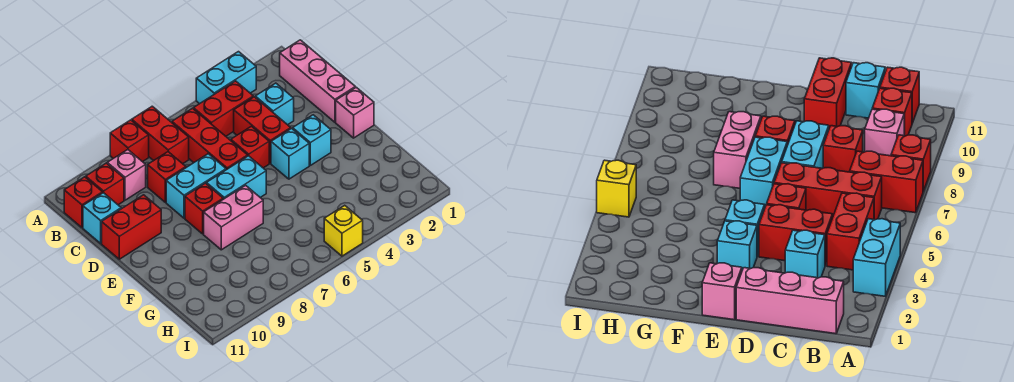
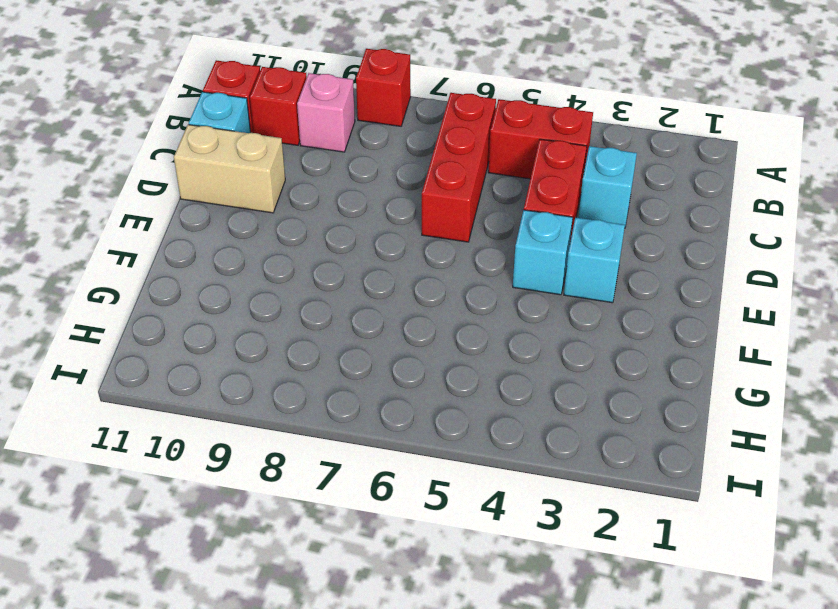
tan 1x2 brick [174,125,285,213] -> red 1x2 brick [102,195,161,259]
none -> cyan 1x2 brick [196,52,256,104]
none -> red 1x2 brick [132,106,189,164]
none -> pink 1x3 brick [280,40,355,122]

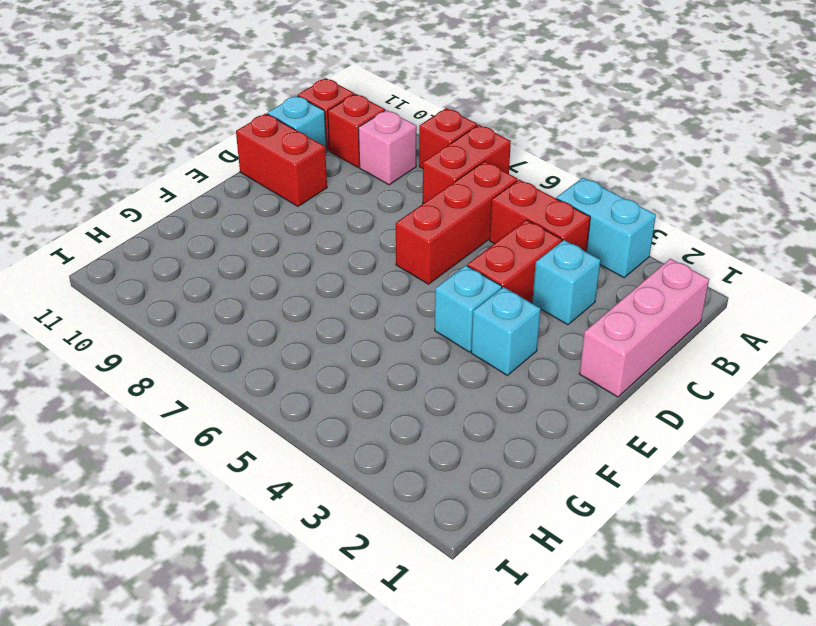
none -> red 1x1 brick [148,152,186,202]
none -> red 1x1 brick [231,126,269,168]
none -> cyan 1x2 brick [166,154,226,218]

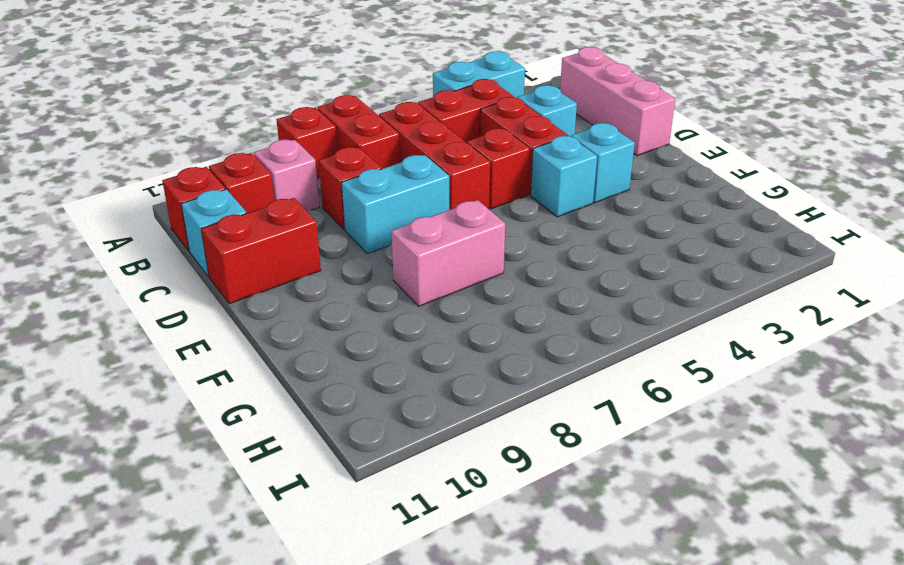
none -> pink 1x1 brick [336,87,374,138]
none -> cyan 1x2 brick [206,156,266,199]
none -> red 1x1 brick [185,183,223,234]

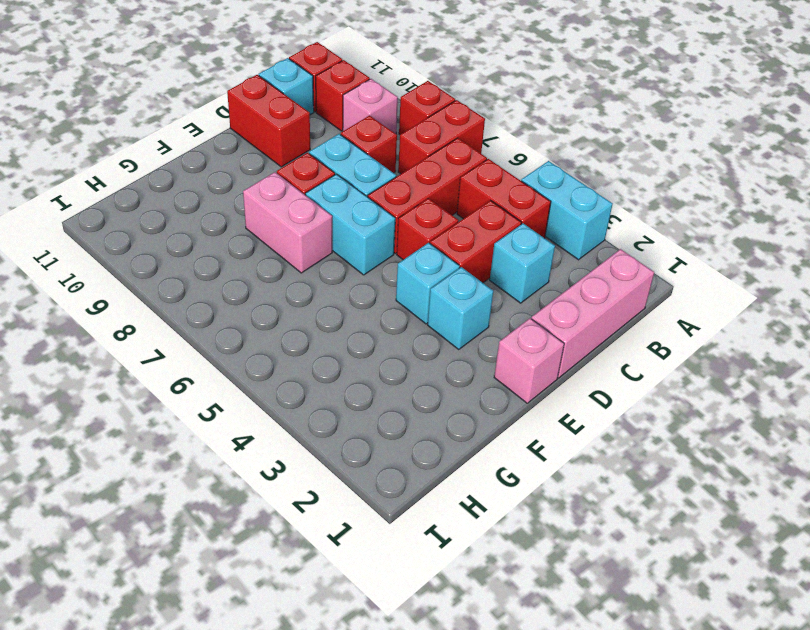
none -> yellow 1x1 brick [324,205,363,256]

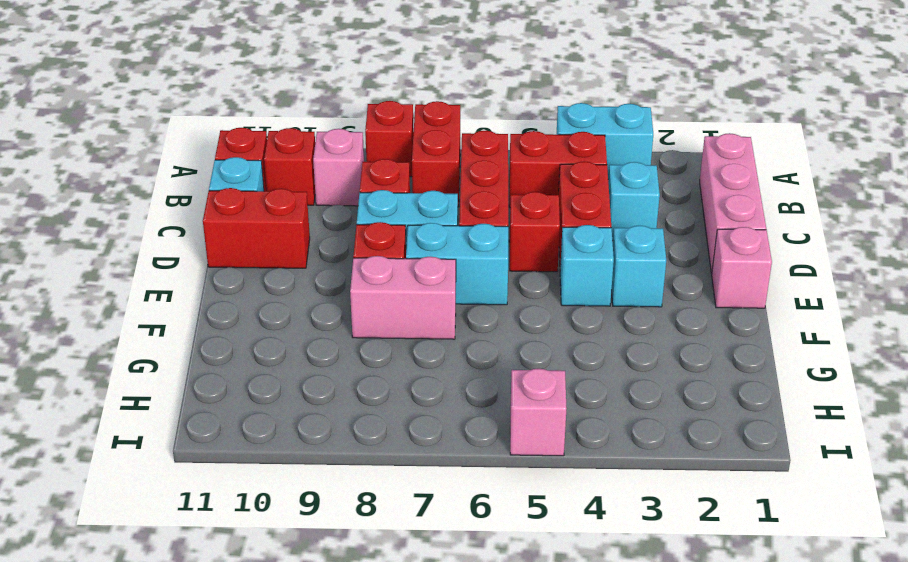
pink 1x1 brick [510,369,567,456] -> yellow 1x1 brick [324,205,363,256]

